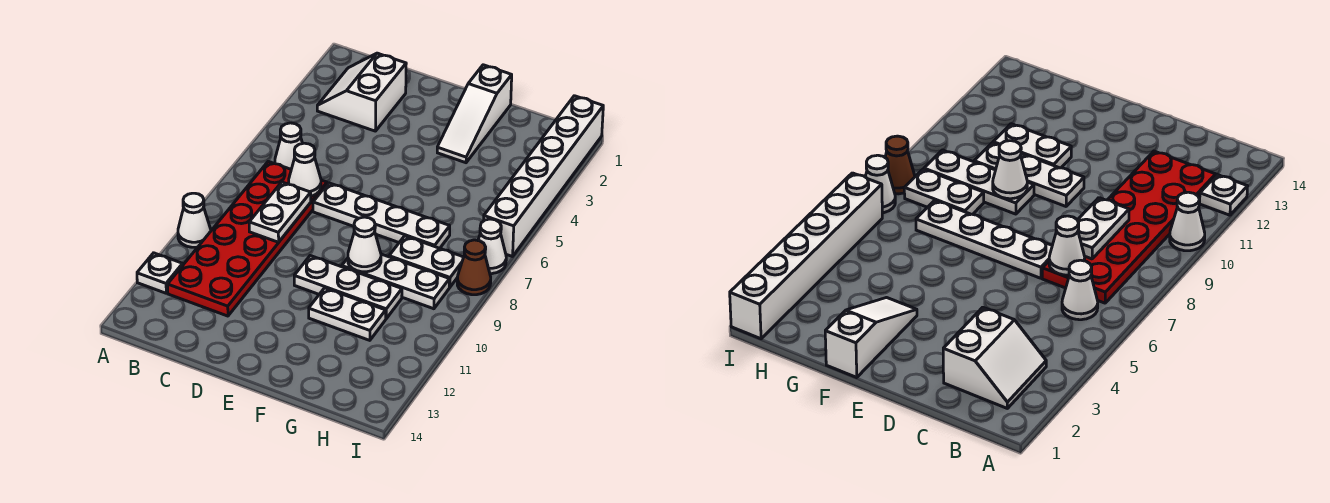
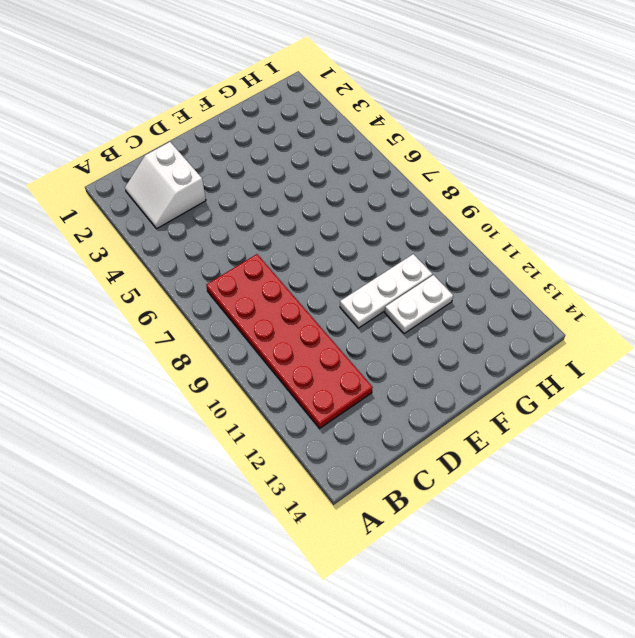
none -> white 1x1 cone [178,193,211,247]
none -> white 1x1 plate [137,253,183,293]
none -> white 1x1 cone [275,123,303,169]

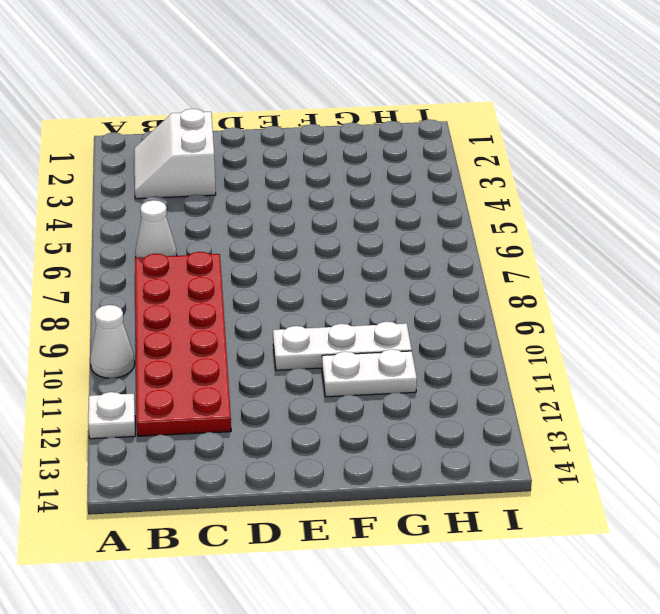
none -> white 1x4 plate [313,183,450,248]
none -> white 1x3 slope [437,65,512,163]
none -> white 1x3 plate [342,254,449,309]

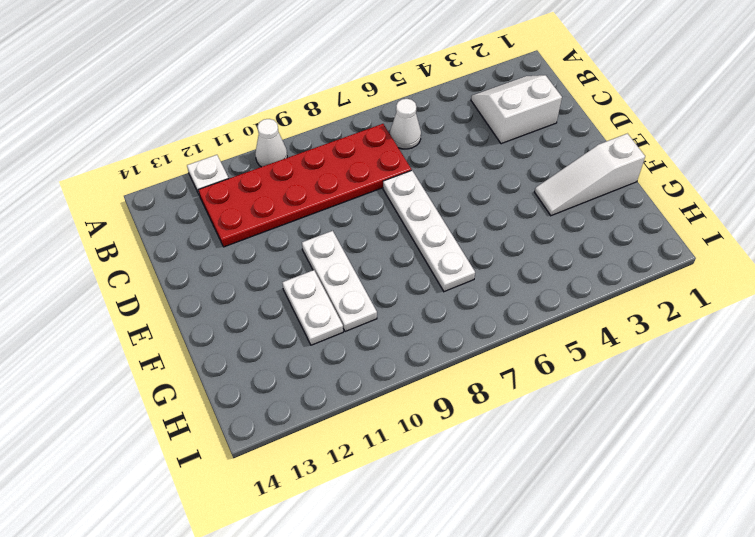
none -> white 1x3 plate [342,254,449,309]
none -> white 1x2 plate [389,236,464,287]
none -> white 1x6 brick [484,96,603,257]

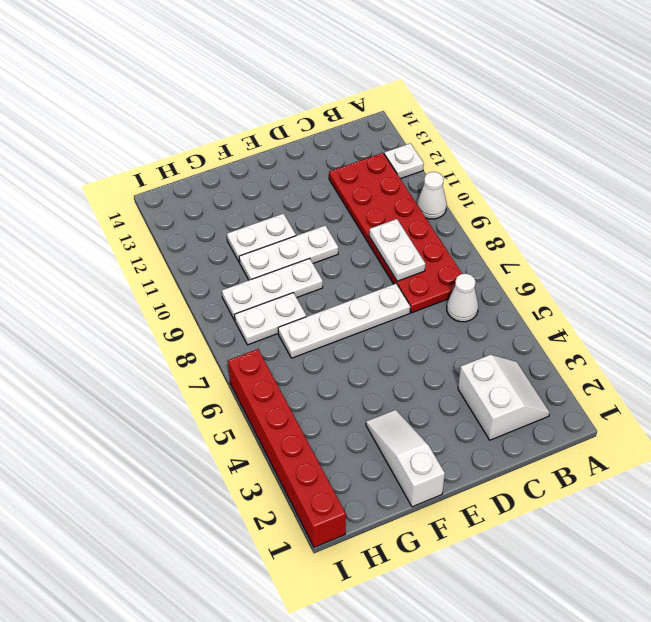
red 1x6 brick [228,349,346,547] -> white 1x6 brick [484,96,603,257]
none -> white 1x1 cone [478,219,506,274]
none -> brown 1x1 cone [457,240,491,295]
none -> white 1x1 cone [289,143,321,196]

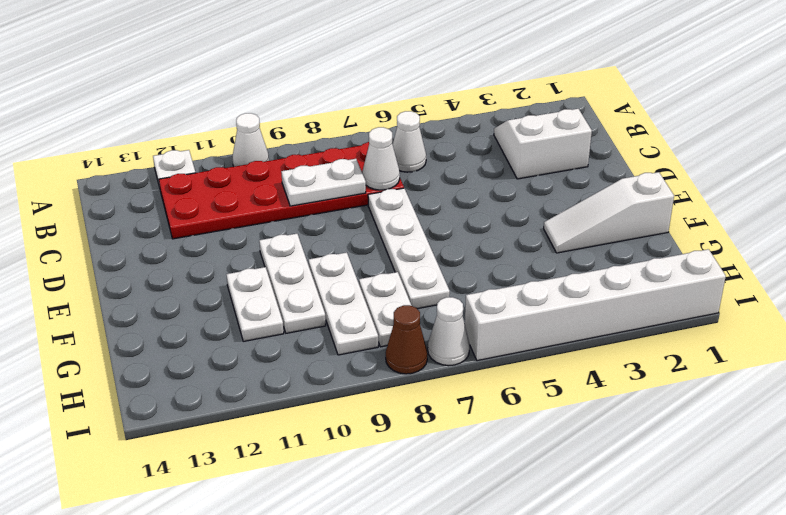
none -> white 1x1 cone [348,217,381,272]

